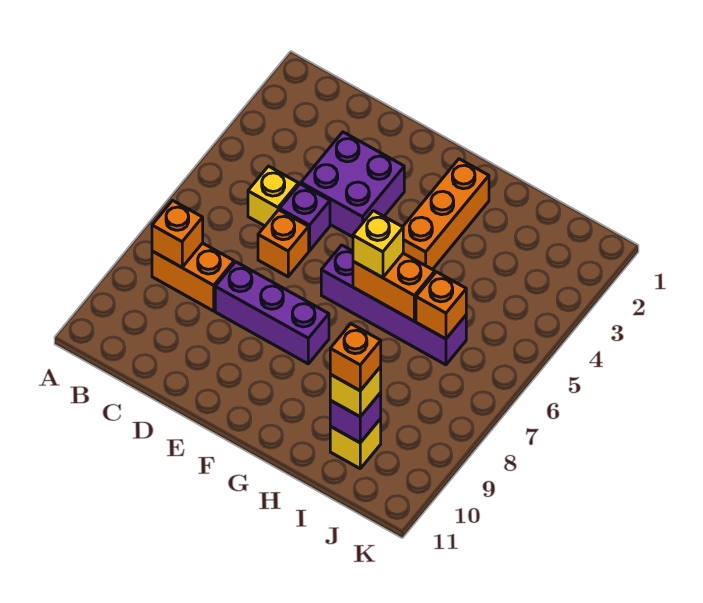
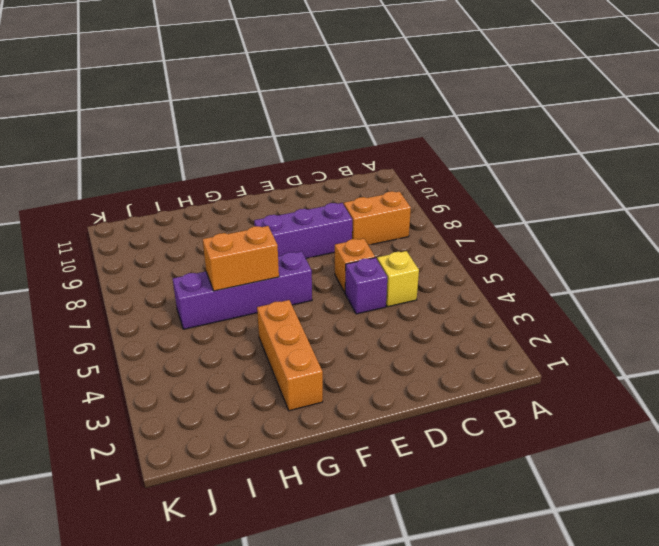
none -> purple 2x2 brick [301,132,404,237]
none -> yellow 1x1 brick [330,419,381,468]
none -> orange 1x1 brick [152,201,203,267]

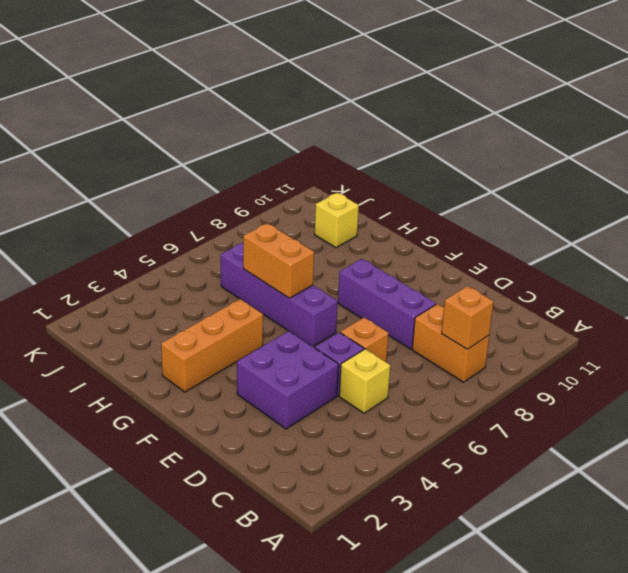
none -> orange 1x1 brick [416,272,466,339]
none -> purple 1x1 brick [330,393,381,443]
none -> yellow 1x1 brick [353,211,403,278]

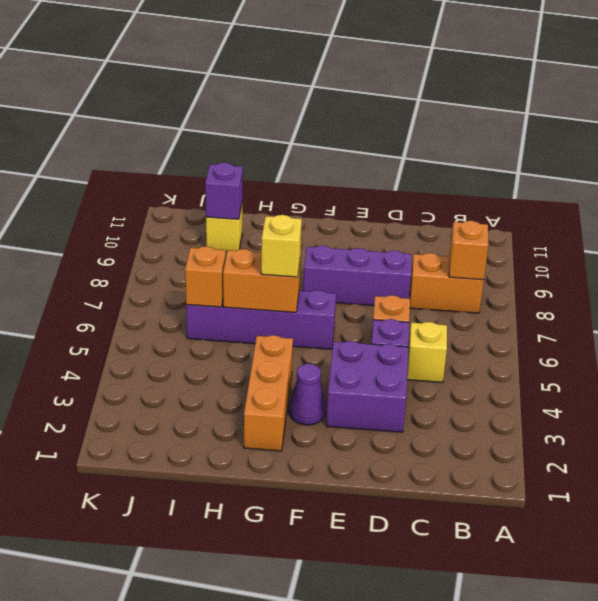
purple 1x1 cone [289,364,326,425] -> none
none -> yellow 1x1 brick [330,367,381,417]
none -> orange 1x1 brick [330,324,381,391]

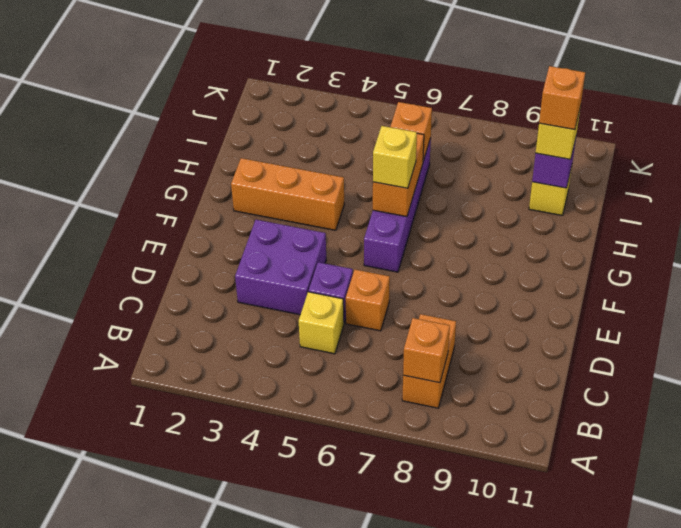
none -> purple 1x3 brick [215,262,329,364]

